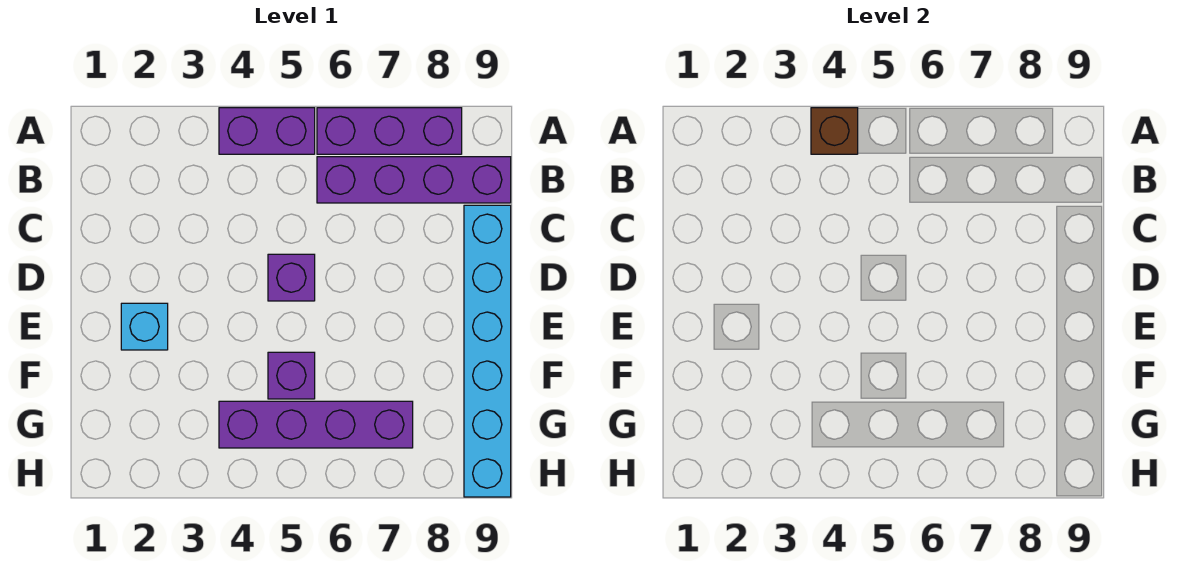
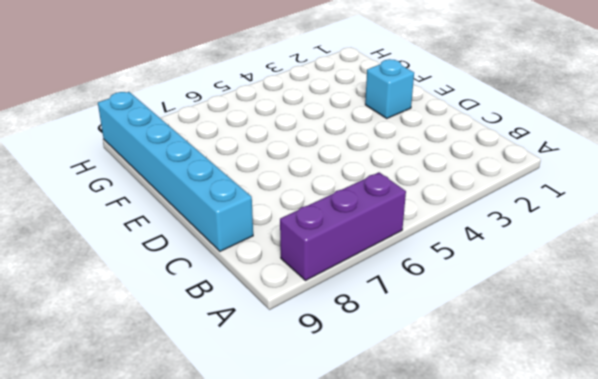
none -> purple 1x2 brick [219,108,315,154]
none -> purple 1x4 brick [317,157,511,203]

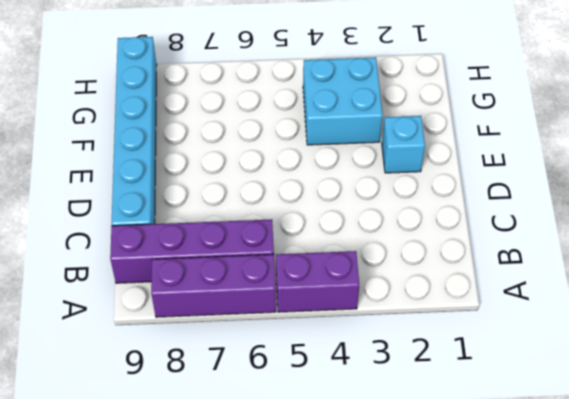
cyan 2x2 brick [303,57,383,145] -> purple 1x4 brick [219,401,413,448]
none -> purple 1x1 brick [268,254,315,301]
none -> purple 1x1 brick [268,352,315,399]

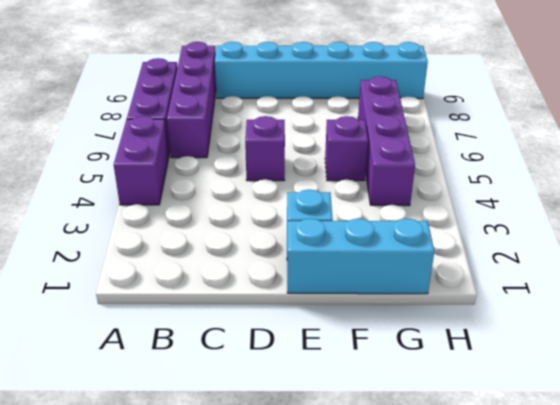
cyan 1x3 brick [287,218,434,294] -> none
none -> brown 1x1 brick [811,108,858,154]

